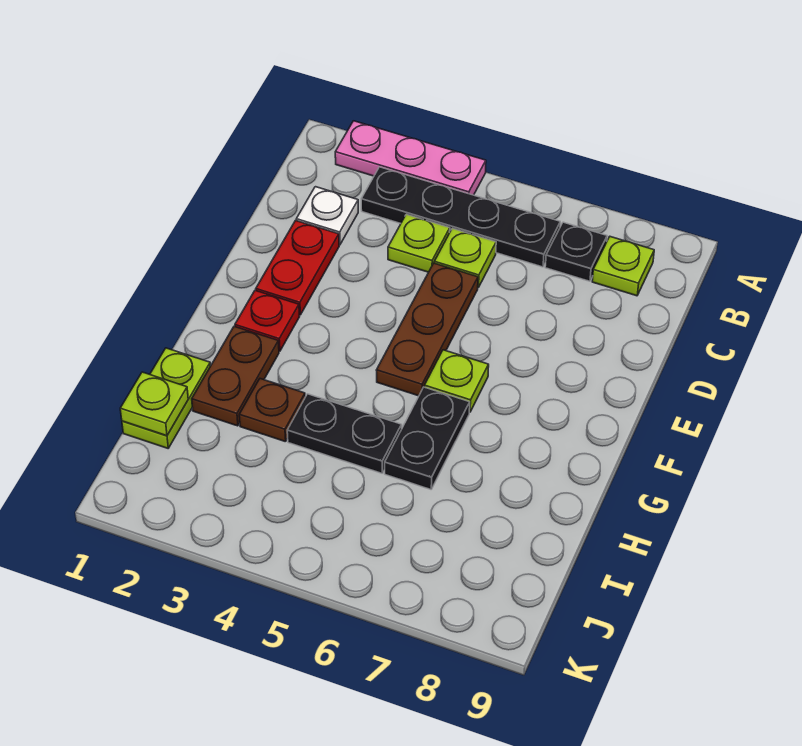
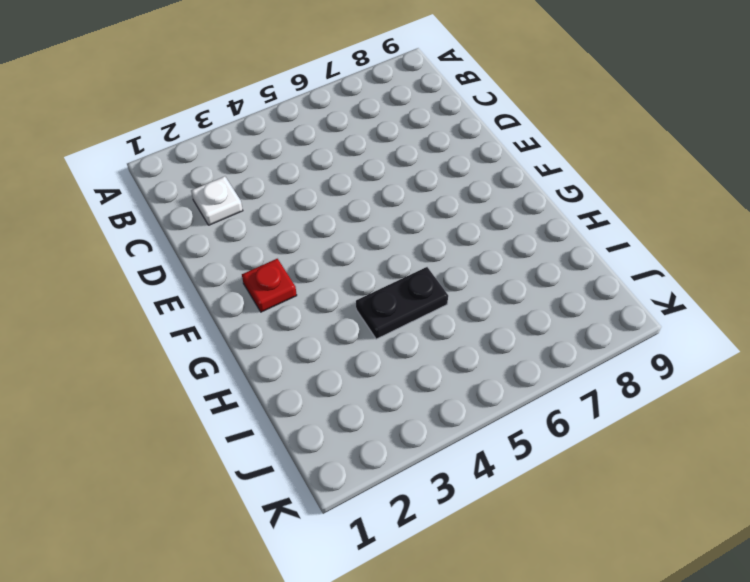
none -> pink 1x3 plate [335,121,486,195]
none -> black 1x4 plate [361,167,560,267]
none -> black 1x1 plate [545,222,607,281]

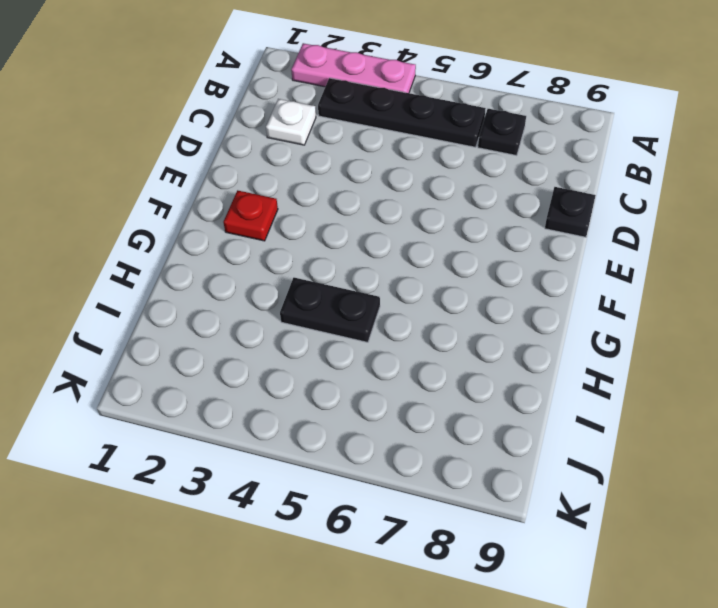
black 1x1 plate [545,187,596,237] -> none
none -> lime 1x1 plate [592,237,654,296]
none -> lime 1x1 plate [388,214,450,272]
none -> lime 1x1 plate [434,228,496,288]

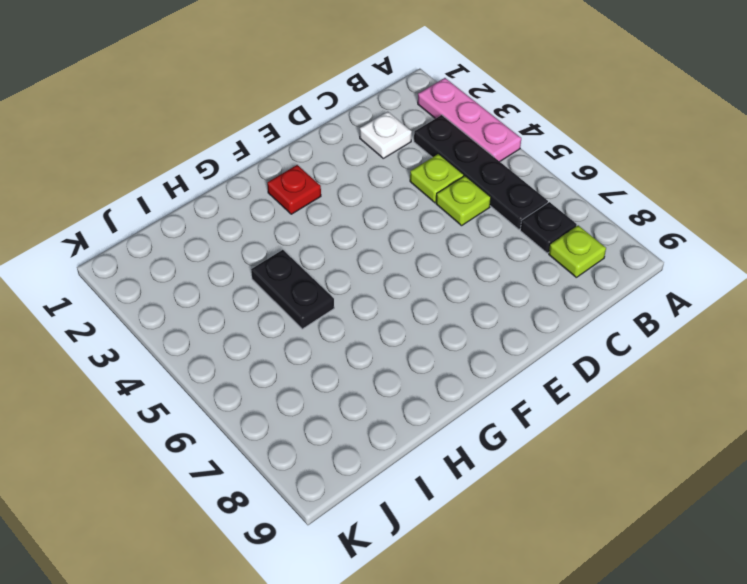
none -> red 1x2 plate [256,221,339,315]
none -> brown 1x3 plate [376,263,478,396]
none -> lime 1x1 plate [425,350,489,412]

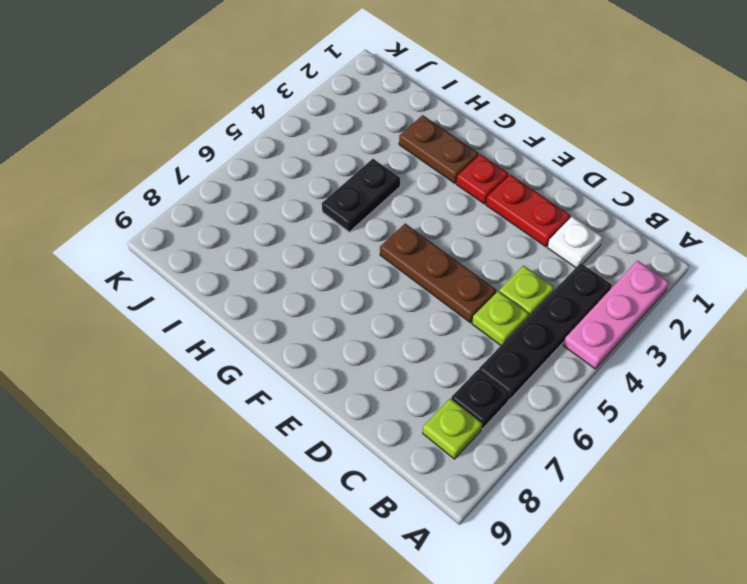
none -> lime 1x1 plate [425,350,489,412]
none -> black 1x2 plate [385,387,470,489]
none -> lime 1x2 plate [122,348,210,448]

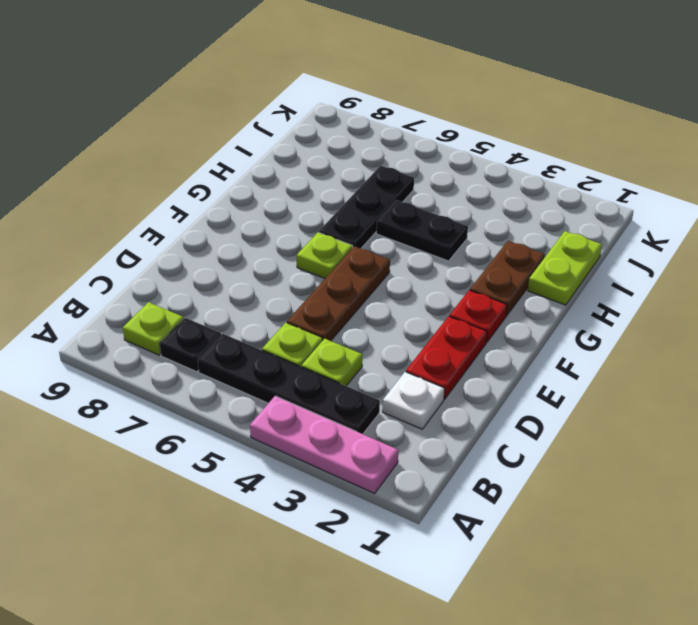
black 1x3 plate [319,166,414,248] -> black 1x2 plate [385,387,470,489]
none -> brown 1x1 plate [239,379,305,442]
none -> lime 1x1 plate [120,372,188,436]

